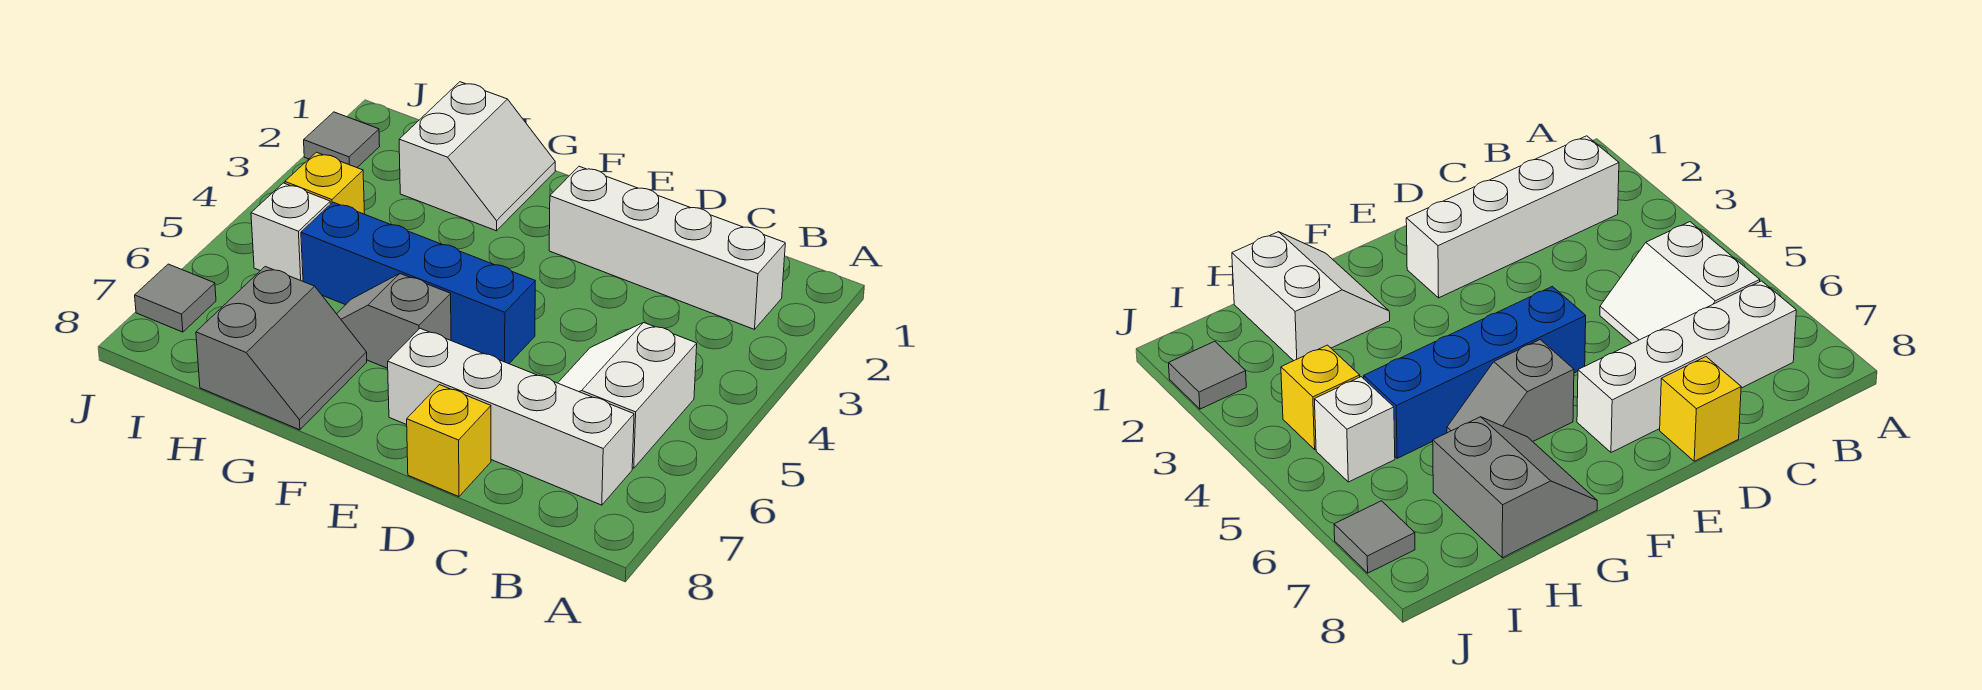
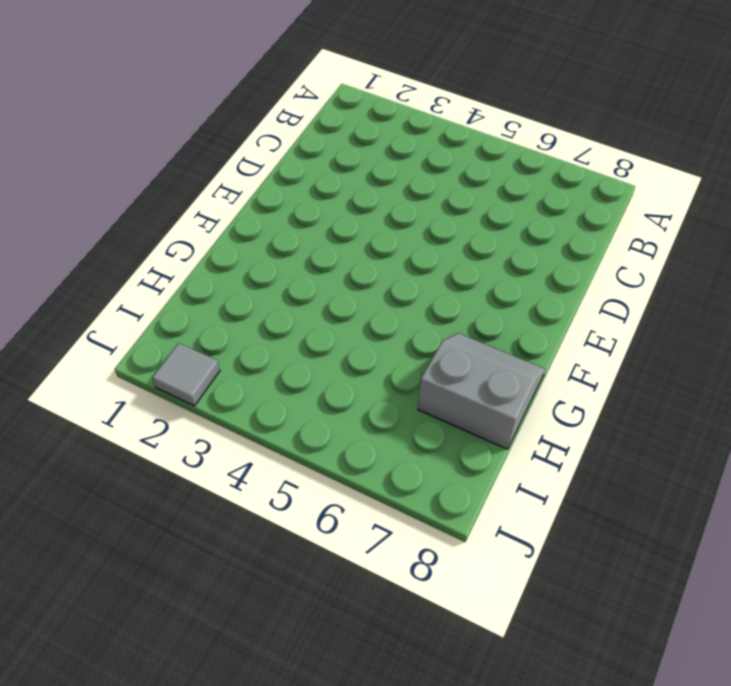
none -> white 1x4 brick [549,166,785,329]
none -> white 2x2 slope [558,323,697,468]
none -> white 1x4 brick [388,328,634,505]

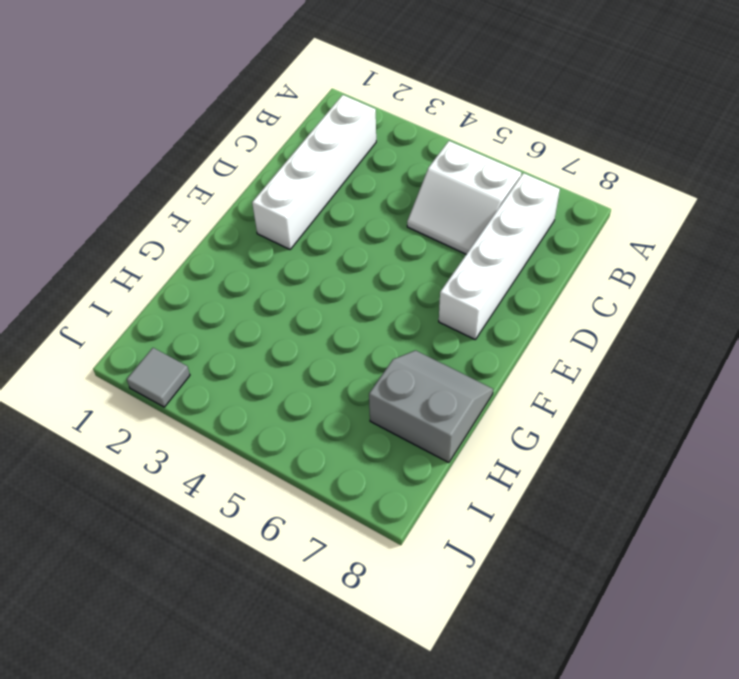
none -> yellow 1x1 brick [407,385,491,497]
none -> blue 1x4 brick [301,202,535,364]
none -> grey 1x2 slope [337,274,451,368]

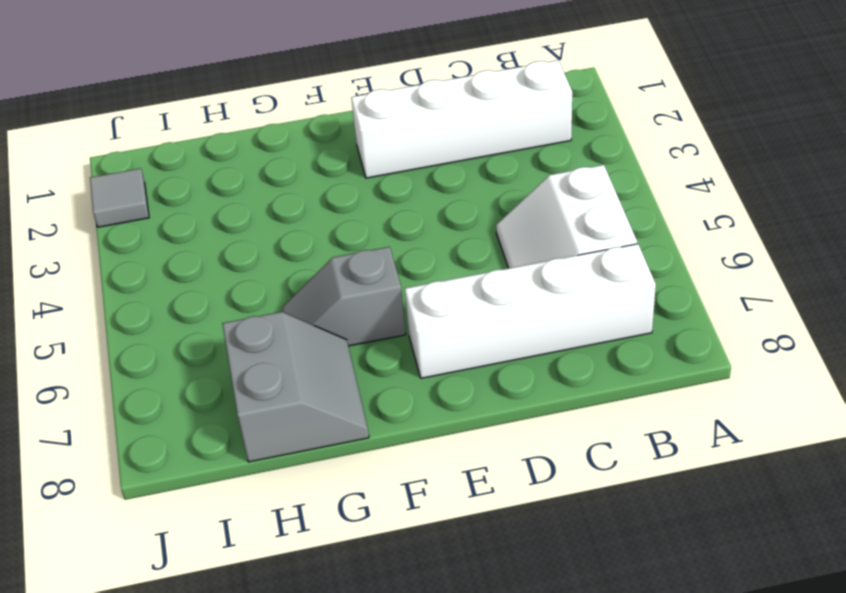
none -> yellow 1x1 brick [407,385,491,497]
none -> blue 1x4 brick [301,202,535,364]
none -> white 2x2 slope [399,82,555,231]

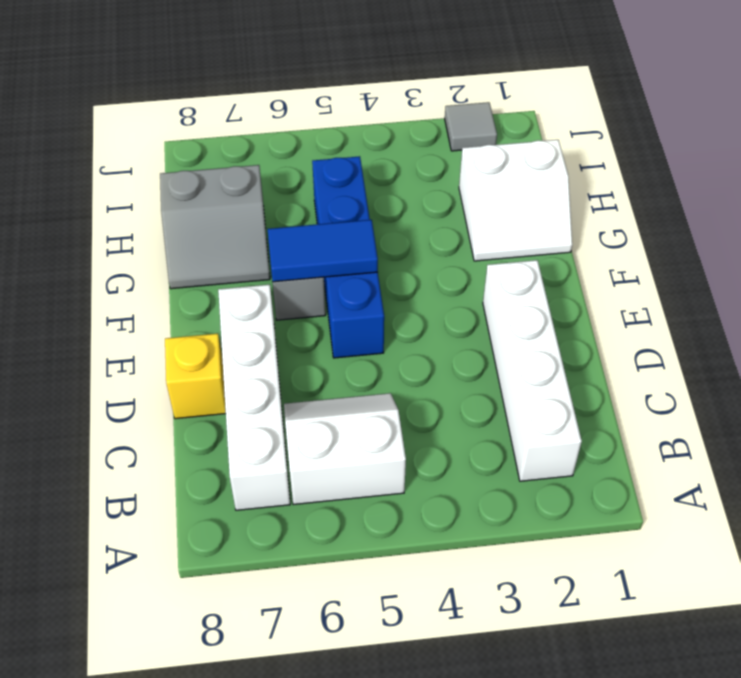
blue 1x2 tile [268,220,378,282] -> none
none -> yellow 1x1 brick [285,152,365,214]
none -> white 1x1 brick [251,183,330,281]
none -> grey 1x1 tile [135,264,216,332]

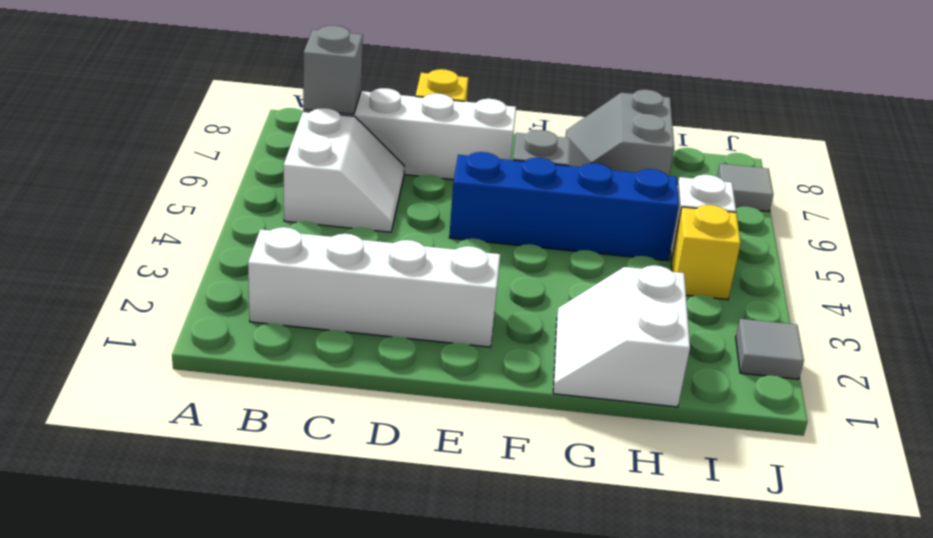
grey 1x1 brick [303,26,363,115] -> none

